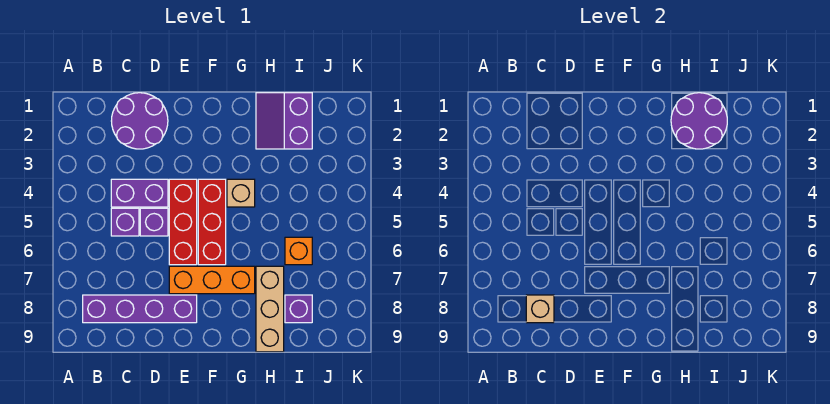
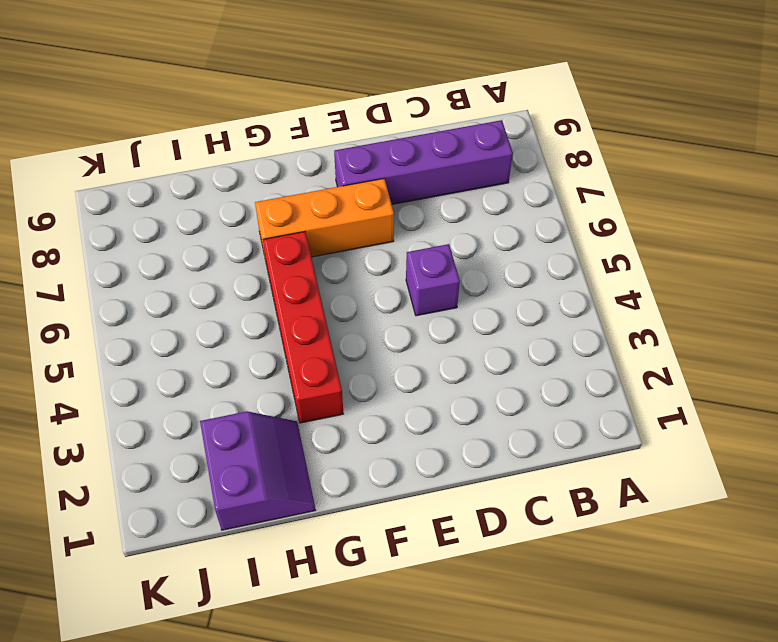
red 1x4 brick [263,232,343,423] -> tan 1x1 brick [227,179,255,207]
none -> purple 2x2 round brick [112,93,168,149]
none -> purple 1x2 brick [111,179,168,207]
none -> purple 1x1 brick [111,208,139,236]

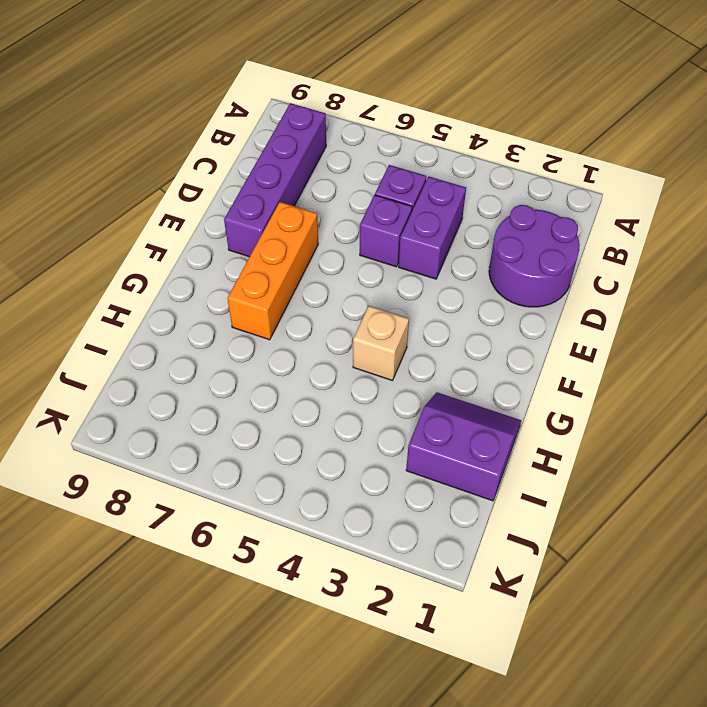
none -> red 1x3 brick [169,179,197,265]
none -> red 1x3 brick [198,179,226,265]
none -> tan 1x3 brick [256,266,284,352]

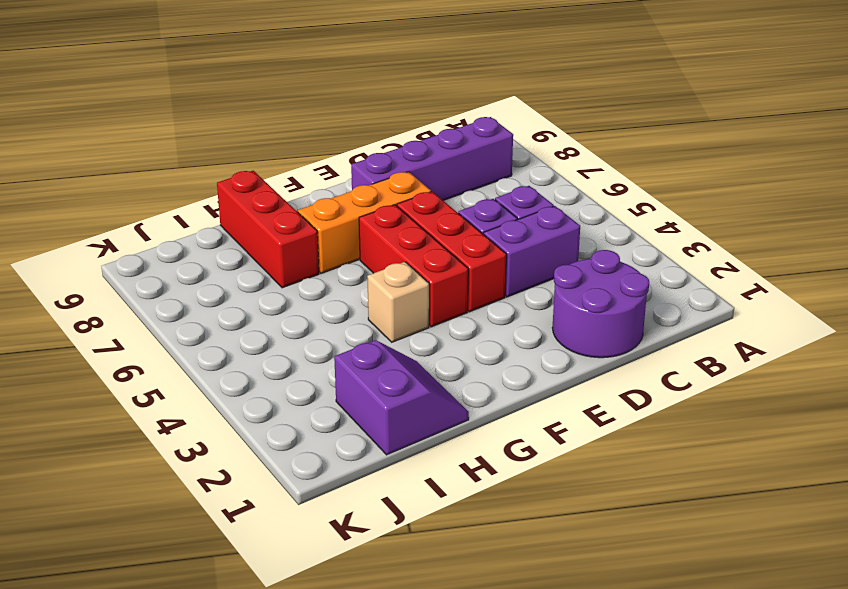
red 1x3 brick [217,171,319,288] -> tan 1x3 brick [256,266,284,352]
none -> orange 1x1 brick [285,237,312,265]
none -> purple 1x1 brick [285,295,312,323]
none -> tan 1x1 brick [526,295,554,323]

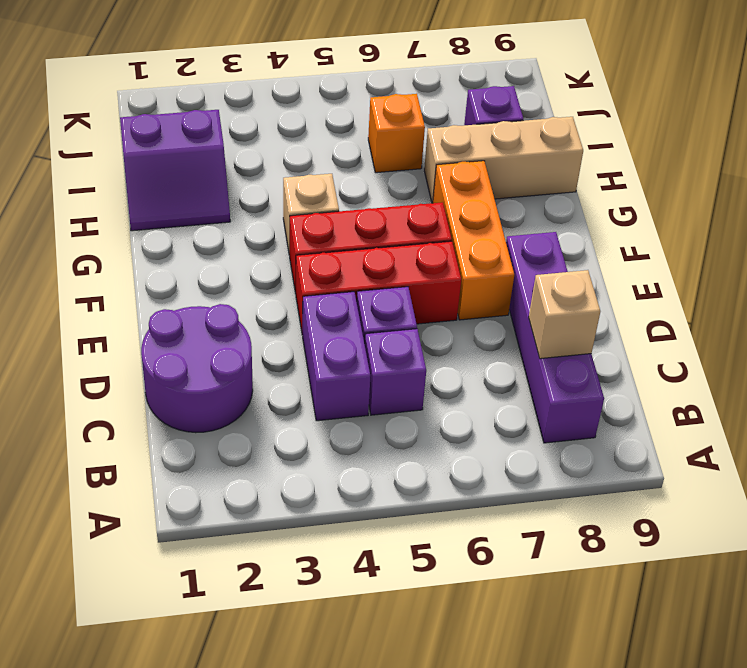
none -> purple 2x2 round brick [671,93,727,149]

